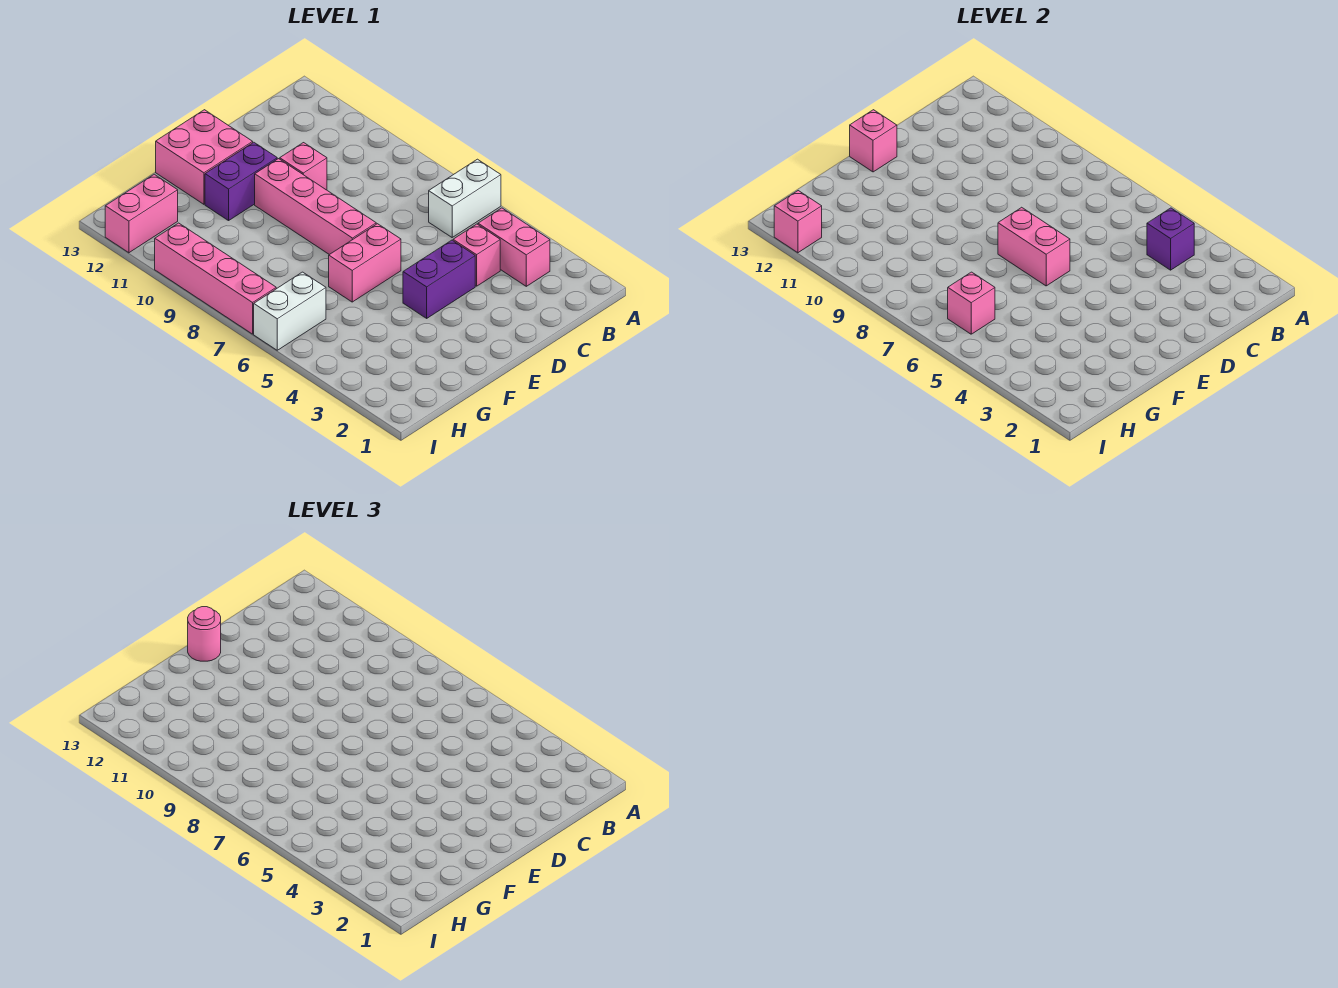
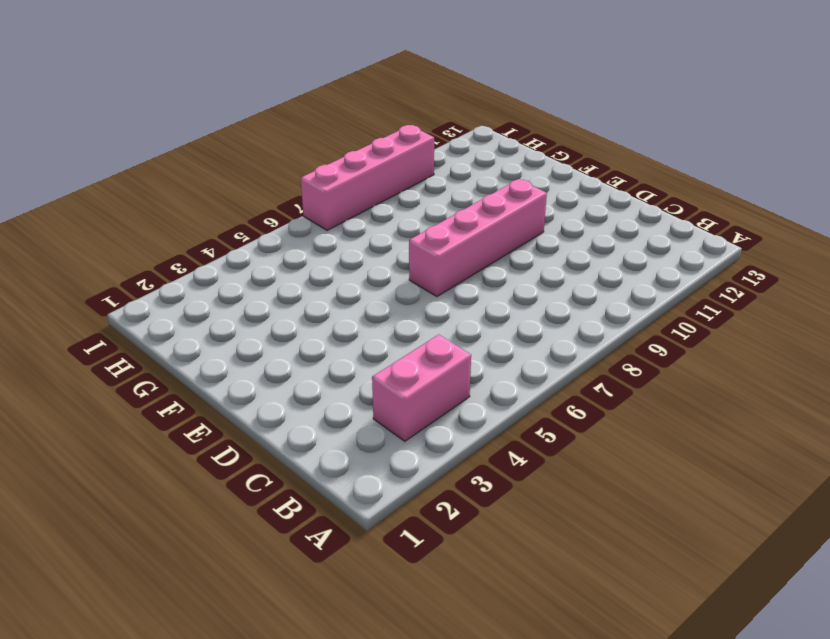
none -> white 1x2 brick [429,159,501,237]
none -> pink 1x1 brick [453,224,500,286]
none -> purple 1x2 brick [403,240,475,318]

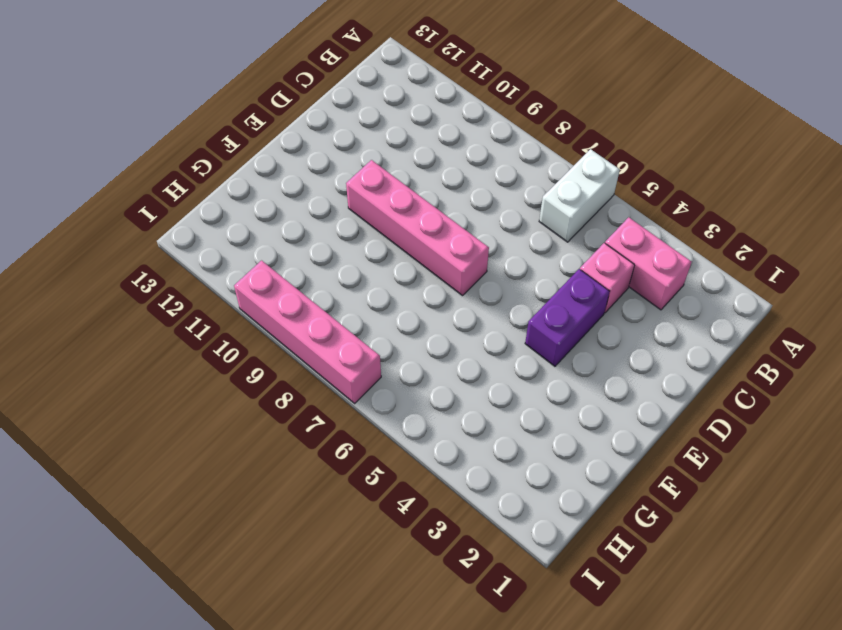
none -> pink 1x1 brick [280,143,327,190]
none -> pink 1x2 brick [329,224,401,302]
none -> purple 1x2 brick [205,142,277,221]

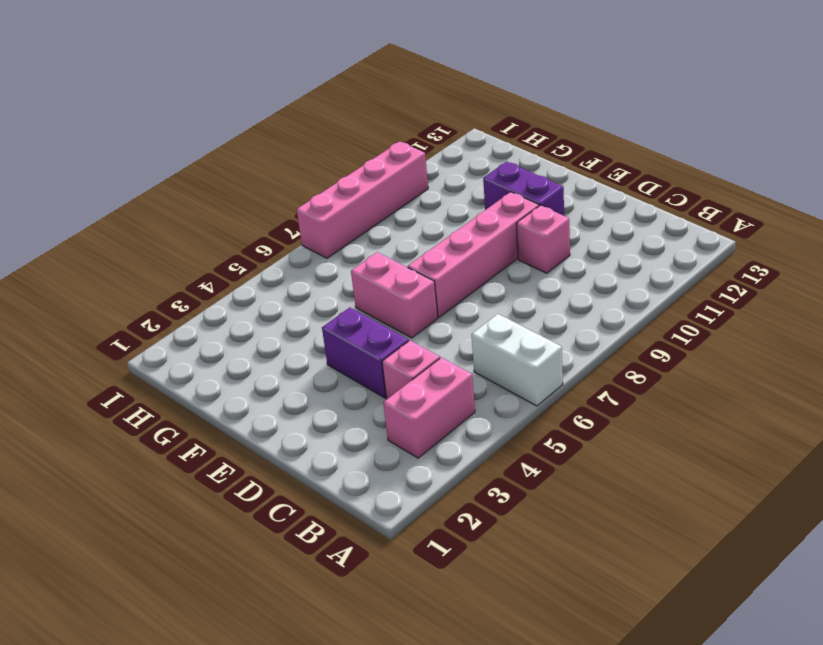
none -> pink 2x2 brick [156,110,253,204]
none -> white 1x2 brick [254,272,326,350]
none -> pink 1x2 brick [105,174,178,253]

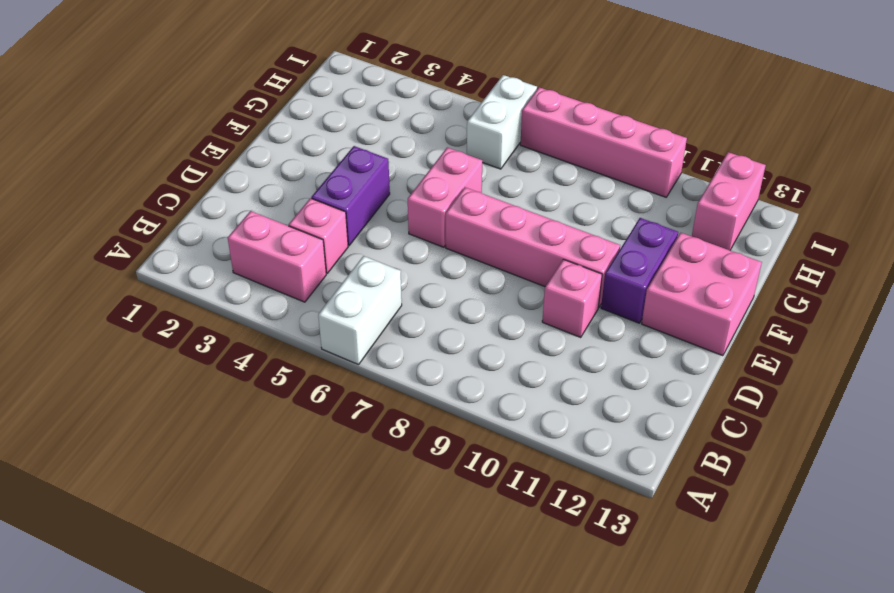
none -> purple 1x1 brick [1147,208,1194,270]
none -> pink 1x2 brick [998,207,1070,286]
none -> pink 1x1 brick [850,110,897,172]

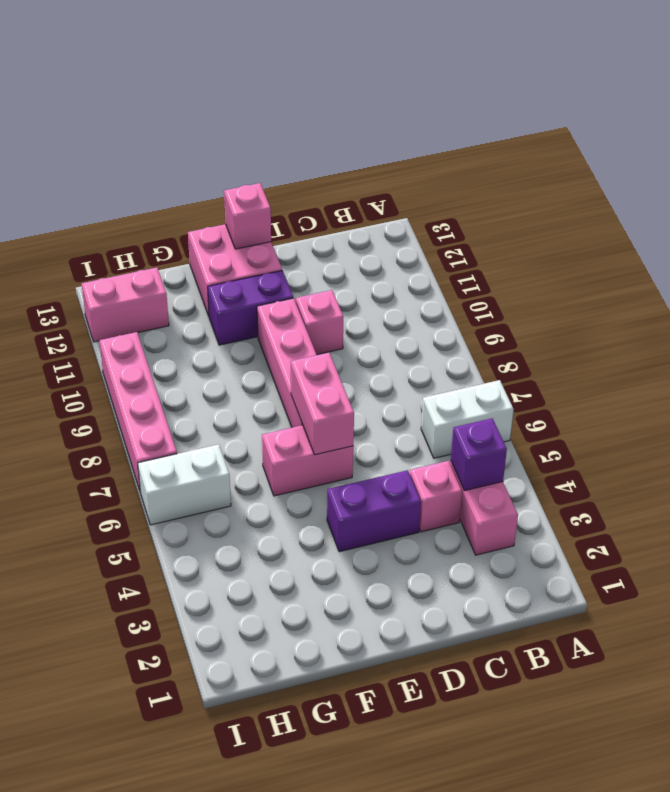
none -> pink 1x1 brick [948,272,995,334]
none -> pink 1x1 brick [774,191,822,253]
none -> pink 1x1 round brick [188,607,221,661]

